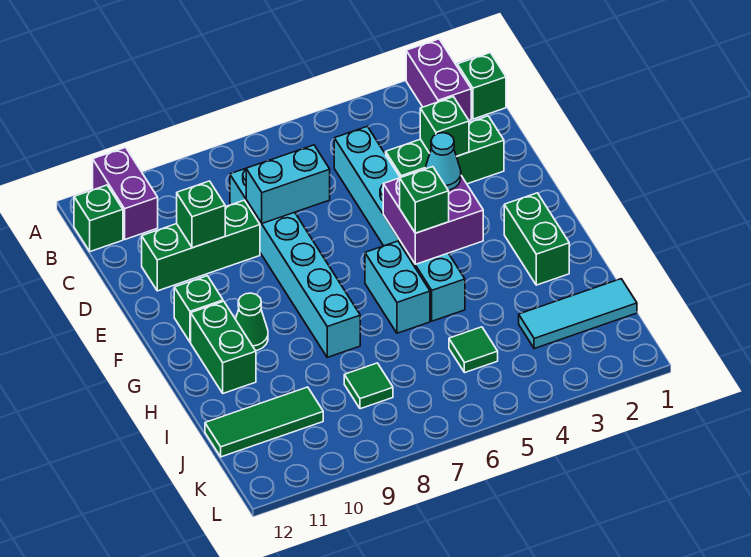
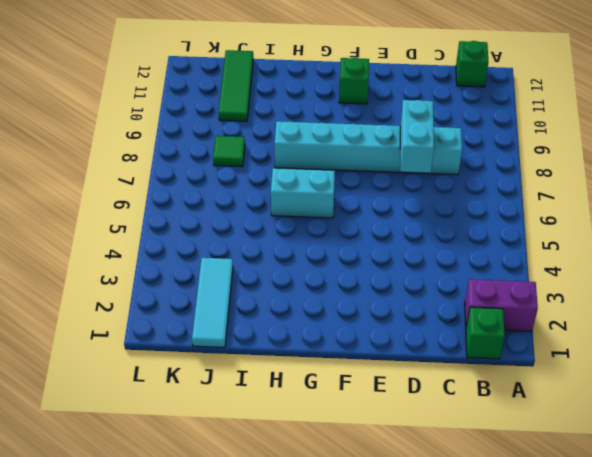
none -> purple 1x2 brick [93,147,158,239]
none -> cyan 1x6 brick [334,126,465,321]
none -> green 1x3 brick [386,116,504,184]

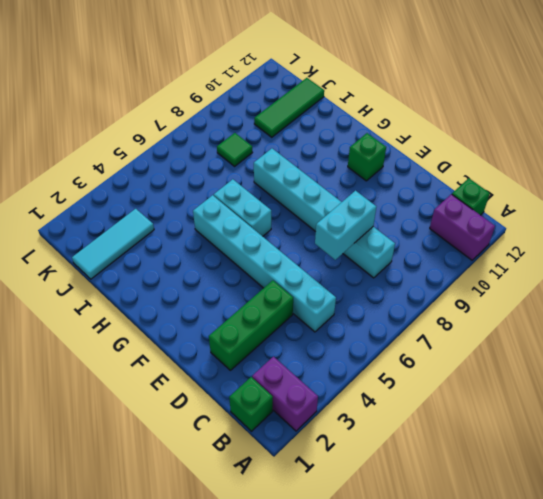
none -> green 1x3 brick [142,200,260,291]
none -> green 1x2 brick [504,193,569,285]
none -> green 1x1 cone [236,293,268,351]

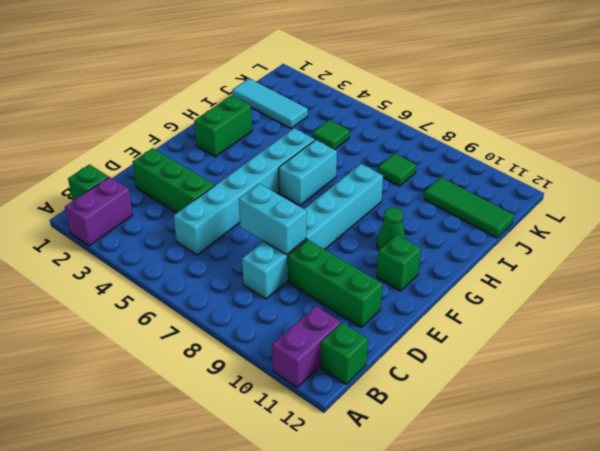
none -> green 1x2 brick [191,301,256,393]
none -> green 1x1 brick [420,97,469,156]
none -> green 1x1 brick [177,181,225,248]

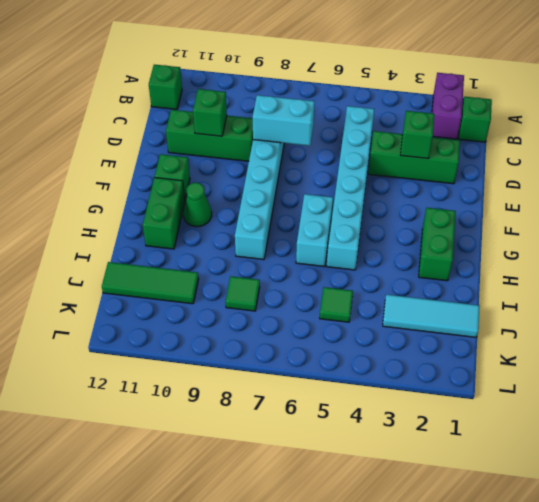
none -> purple 1x2 brick [93,147,158,239]
none -> purple 2x2 brick [383,176,483,264]
none -> cyan 1x1 cone [425,133,461,190]

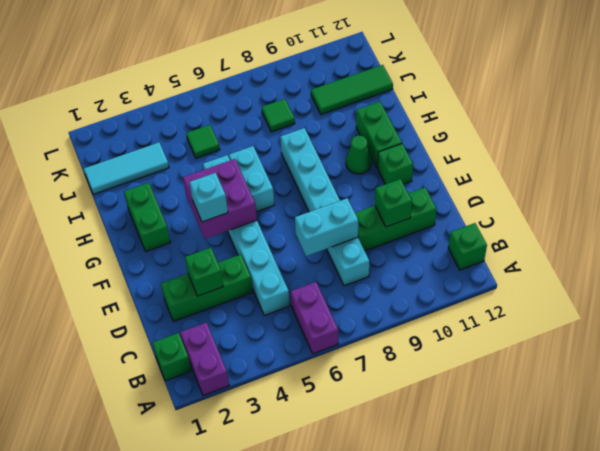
purple 1x2 brick [291,282,338,354] -> purple 1x2 brick moved to [93,147,158,239]
cyan 1x1 brick [189,173,228,222] -> cyan 1x1 cone [425,133,461,190]
none -> green 1x1 brick [400,167,449,233]

